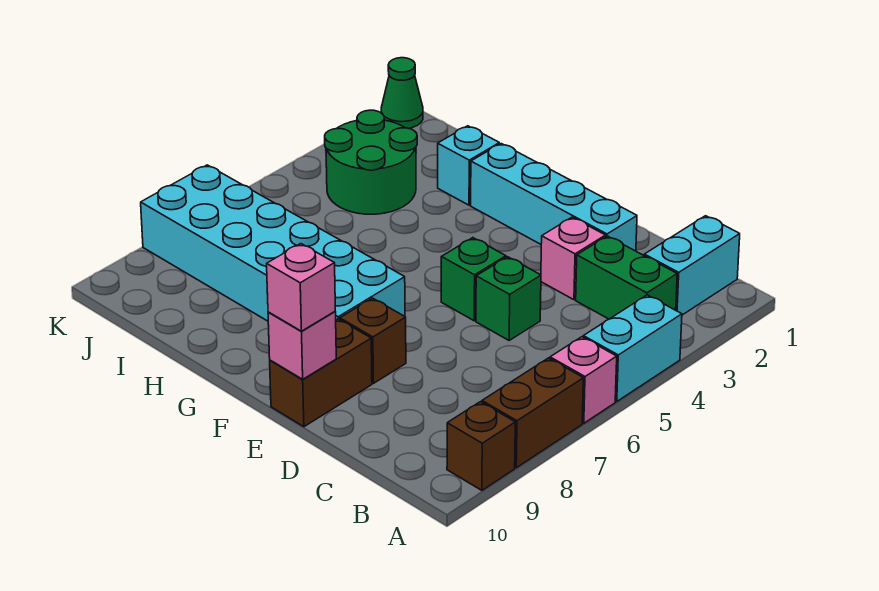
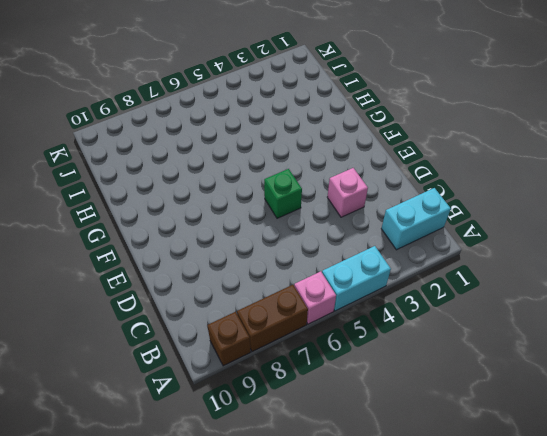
none -> green 1x2 brick [576,236,677,319]
none -> cyan 1x4 brick [471,144,637,251]
none -> green 1x1 brick [476,257,541,340]

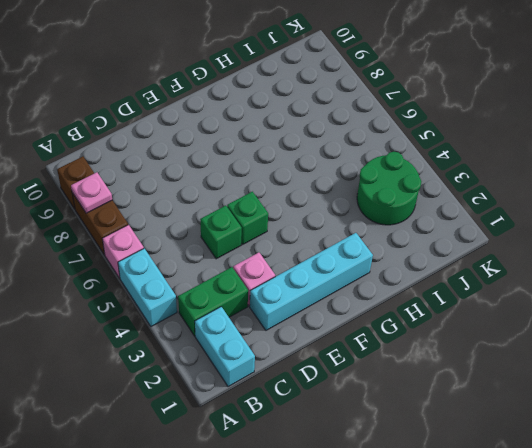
pink 1x1 plate [71,172,112,213] -> none
none -> brown 1x1 brick [340,298,406,383]
none -> brown 1x2 brick [270,319,372,427]
none -> cyan 2x6 brick [141,165,405,321]

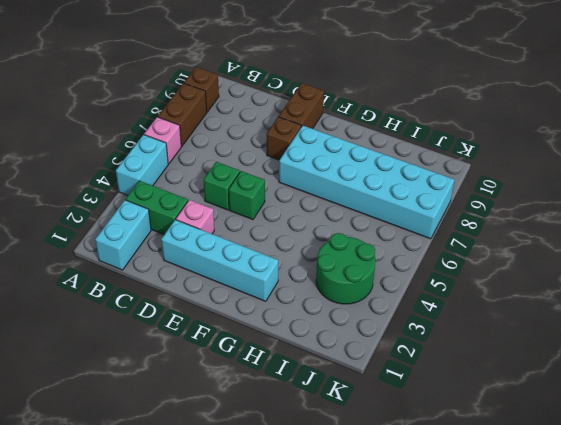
none -> cyan 1x1 brick [438,126,499,205]
none -> green 1x1 cone [381,58,423,128]
none -> pink 1x1 brick [268,312,336,379]

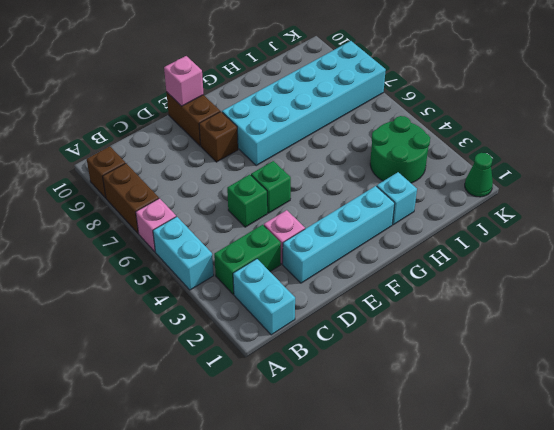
none -> pink 1x1 brick [267,244,335,331]

